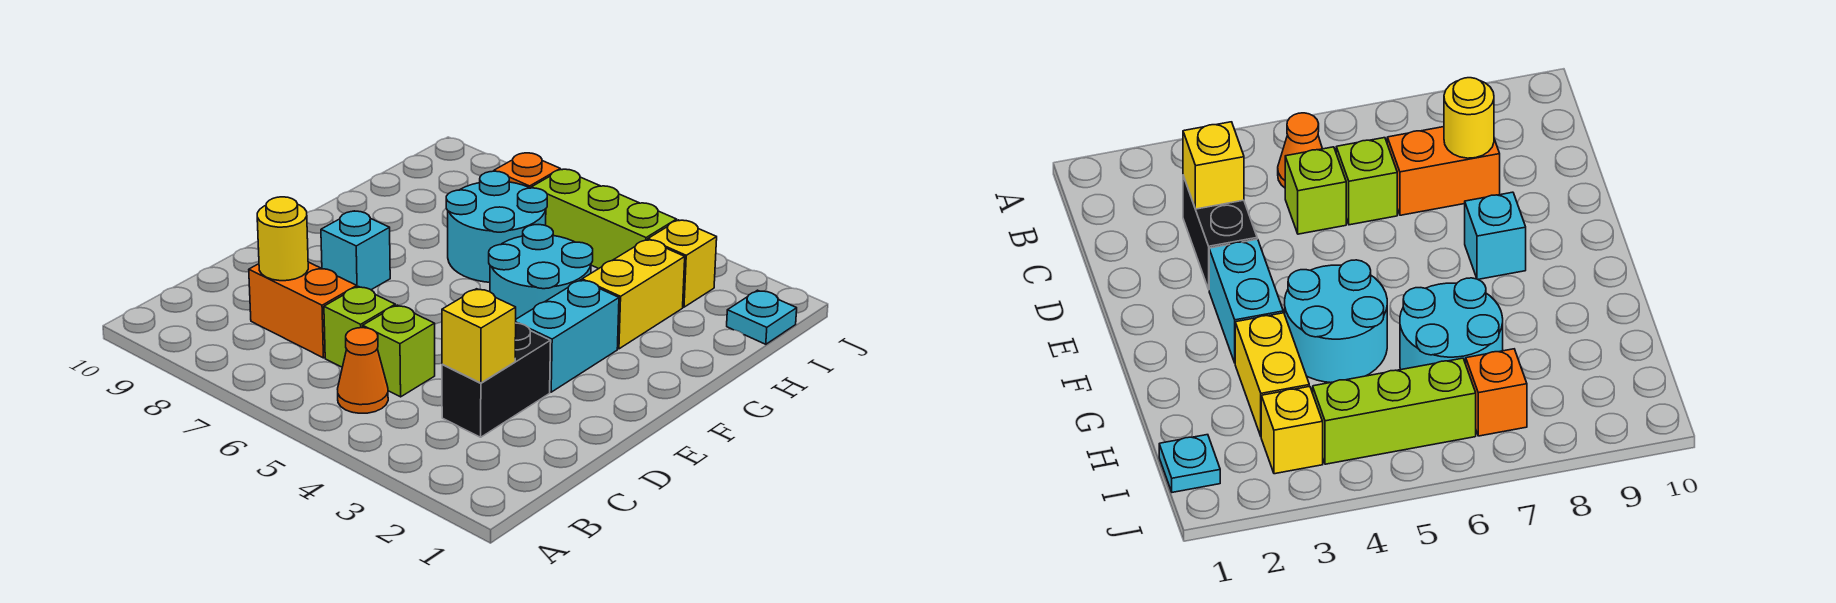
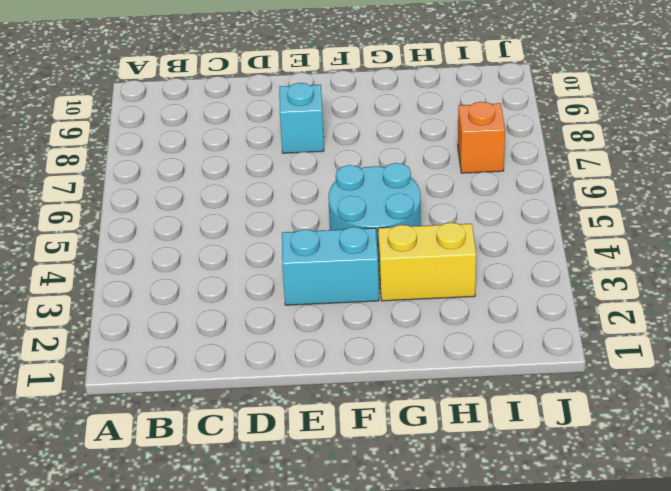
none -> orange 1x1 cone [338,328,388,413]
none -> black 1x2 brick [442,323,551,437]
none -> lime 1x1 brick [363,305,435,397]

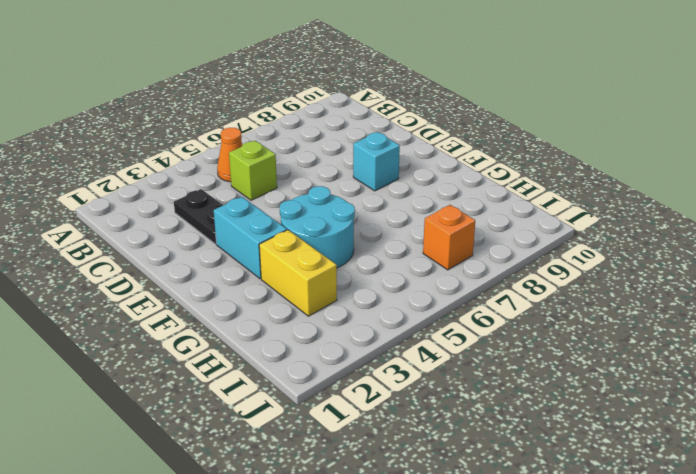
black 1x2 plate [174,189,223,244] -> black 1x2 brick [442,323,551,437]
none -> lime 1x1 brick [324,287,395,367]
none -> orange 1x2 brick [249,262,357,358]
none -> cyan 2x2 round brick [446,171,547,282]

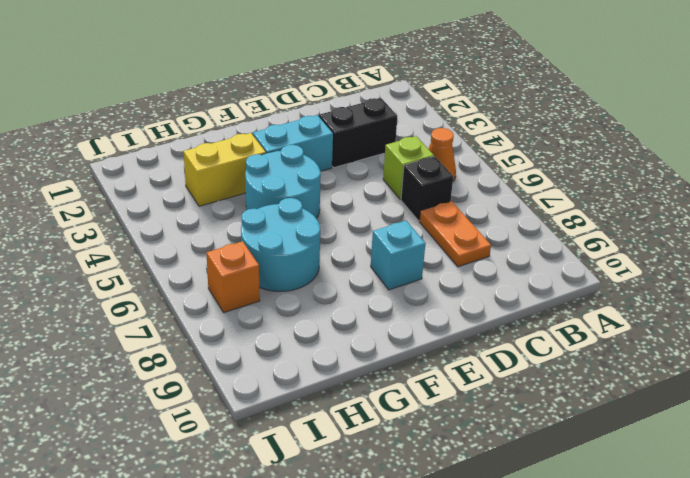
black 1x1 brick [401,156,453,221] -> lime 1x1 brick [324,287,395,367]
orange 1x2 plate [419,201,491,267] -> orange 1x2 brick [249,262,357,358]
none -> cyan 1x1 plate [727,290,797,344]
none -> yellow 1x1 brick [648,220,717,307]
none -> lime 1x3 brick [531,169,677,269]

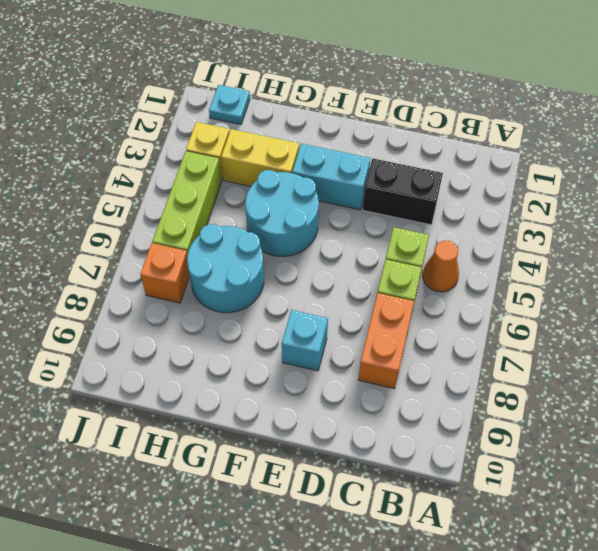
none -> yellow 1x1 brick [442,289,516,383]
none -> yellow 1x1 round brick [257,197,308,281]

